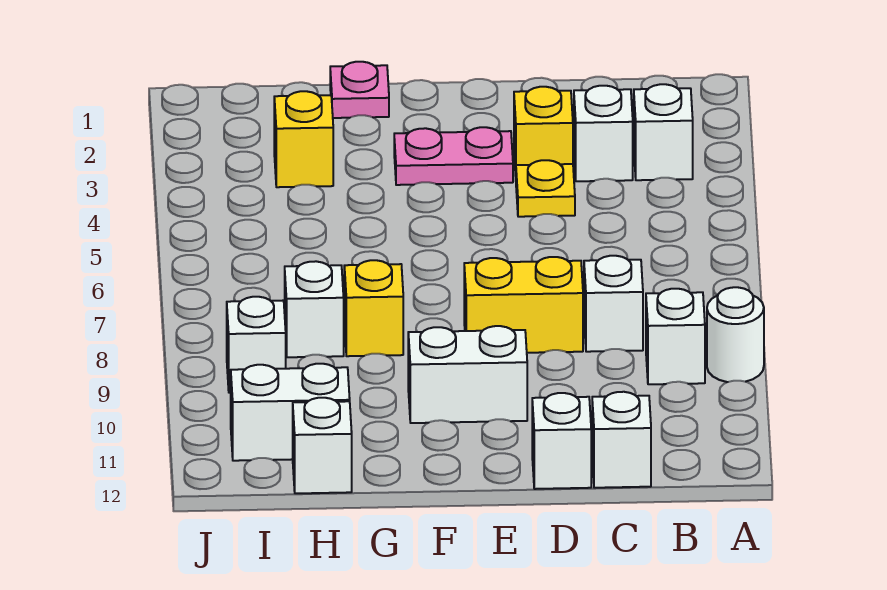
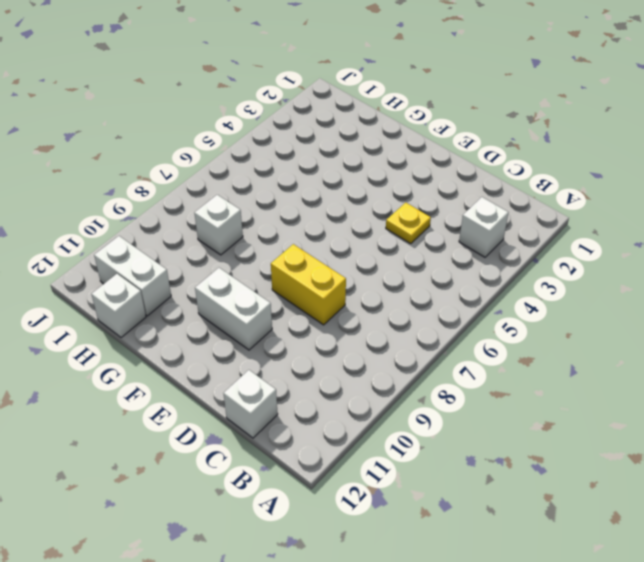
none -> white 1x1 round brick [707,287,764,382]
none -> white 1x1 brick [646,289,705,384]
none -> white 1x1 brick [574,86,633,181]

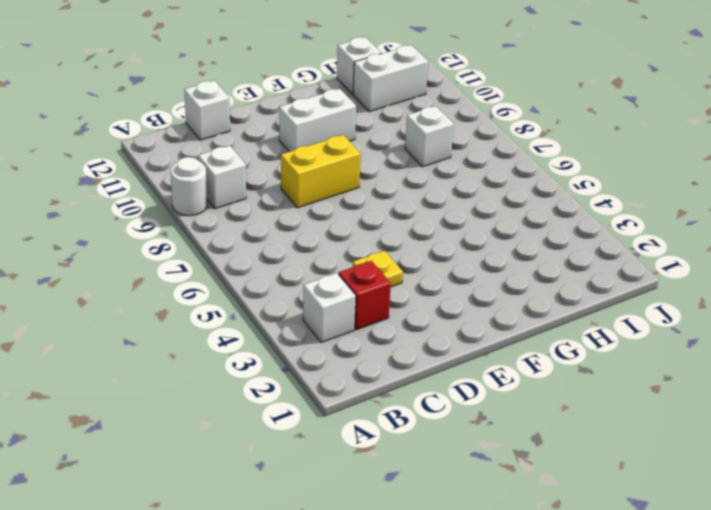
red 1x1 brick [339,261,391,330] -> white 1x1 brick [574,86,633,181]
none -> white 1x1 brick [584,256,643,352]
none -> yellow 1x1 brick [514,87,573,176]
none -> white 1x1 brick [532,393,591,489]

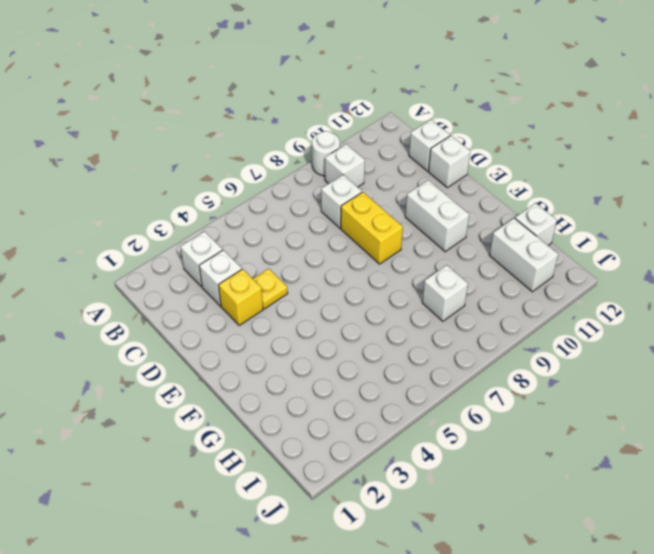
none -> pink 1x2 plate [394,127,513,185]
none -> pink 1x1 plate [330,62,389,118]
none -> yellow 1x1 brick [344,260,403,356]

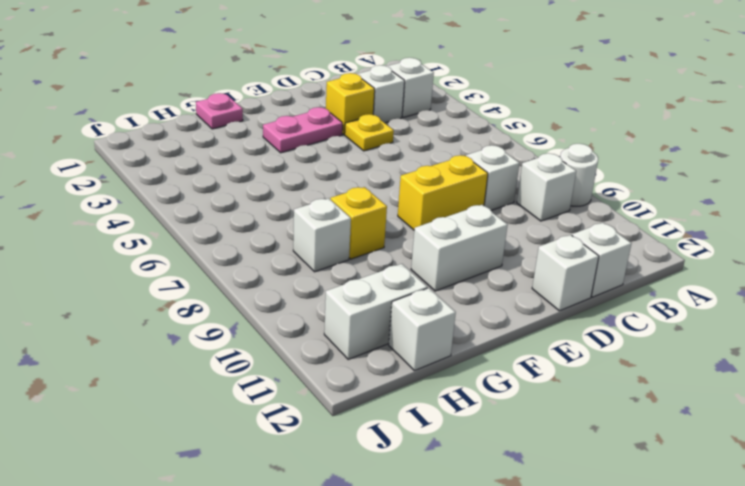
none -> yellow 1x1 brick [274,91,333,187]
none -> white 1x1 brick [227,297,286,393]

